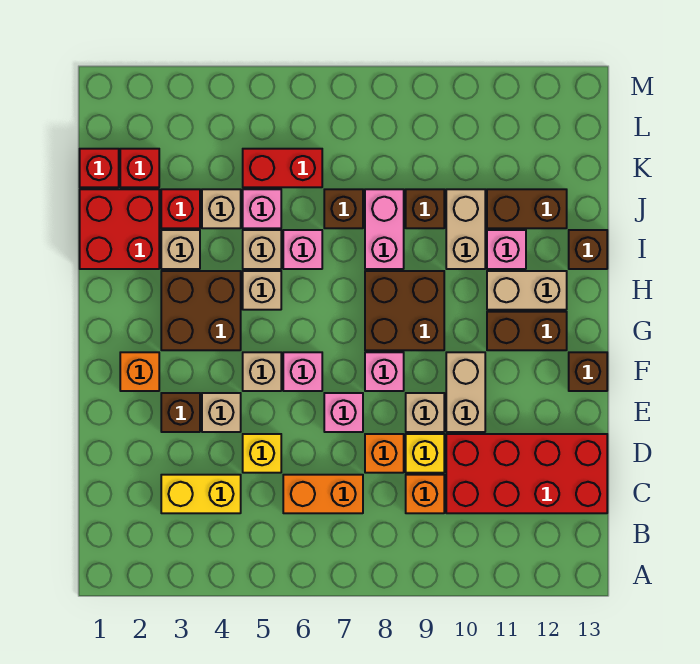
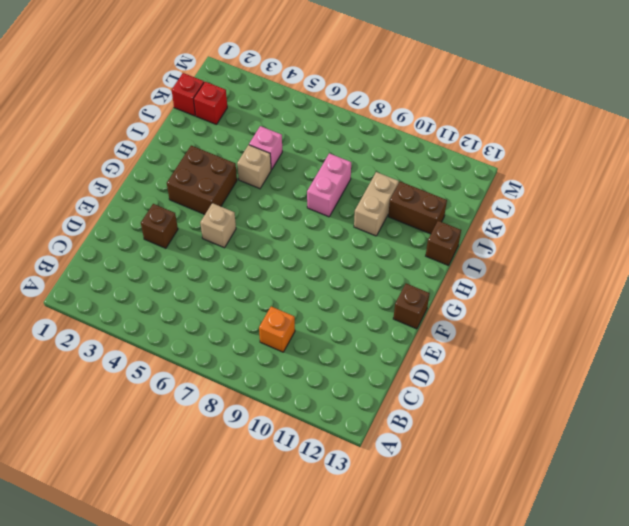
none -> yellow 1x2 brick [161,475,241,513]
none -> orange 1x2 brick [283,475,363,513]
none -> red 2x4 brick [446,434,607,513]
none -> yellow 1x1 brick [243,434,281,473]

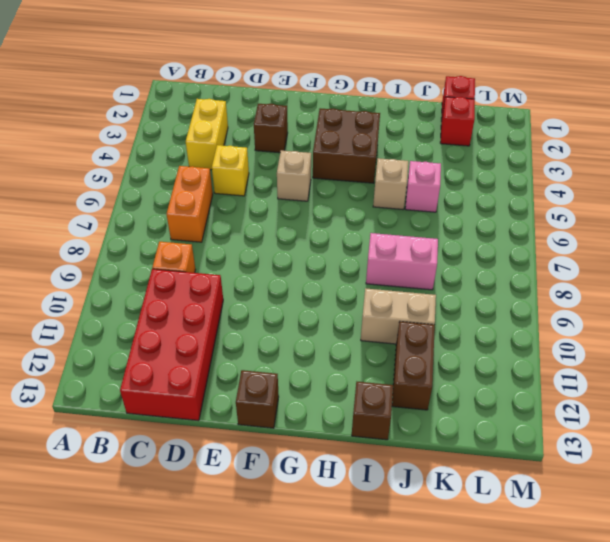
none -> orange 1x1 brick [365,434,404,473]
none -> yellow 1x1 brick [406,434,444,473]
none -> tan 1x1 brick [202,393,241,432]
none -> pink 1x1 brick [324,393,363,432]

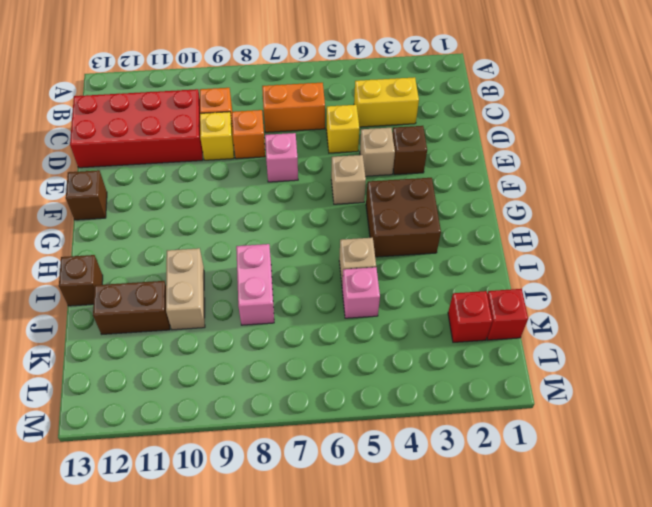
none -> tan 1x1 brick [406,393,444,432]
none -> tan 1x2 brick [446,352,485,432]
none -> orange 1x1 brick [120,352,159,391]
none -> pink 1x1 brick [283,352,322,391]

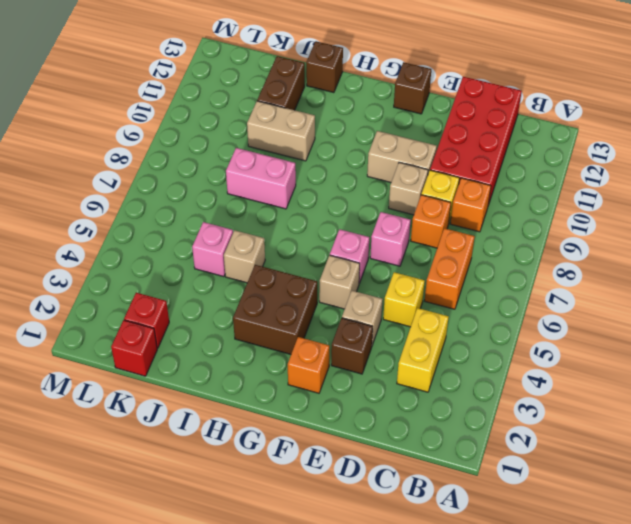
none -> pink 1x1 brick [365,352,404,391]
none -> brown 2x2 brick [365,271,444,350]
none -> brown 1x2 brick [487,312,567,350]
none -> tan 1x1 brick [243,271,281,310]

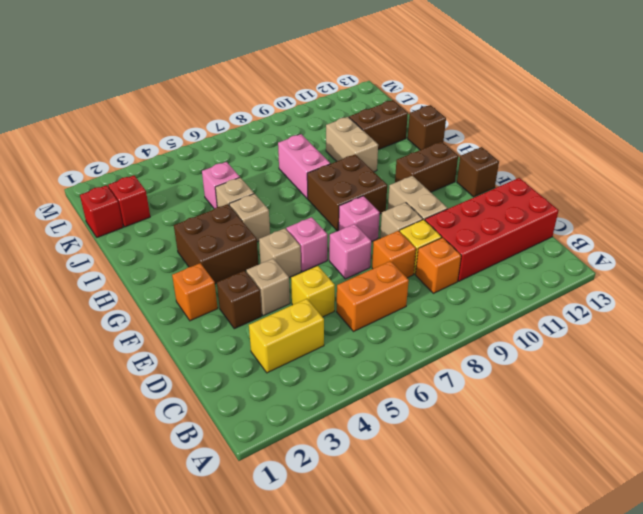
none -> tan 1x2 brick [487,271,567,310]
none -> red 2x2 brick [80,189,159,269]
none -> tan 1x1 brick [161,230,200,269]
none -> pink 1x1 brick [283,230,322,269]

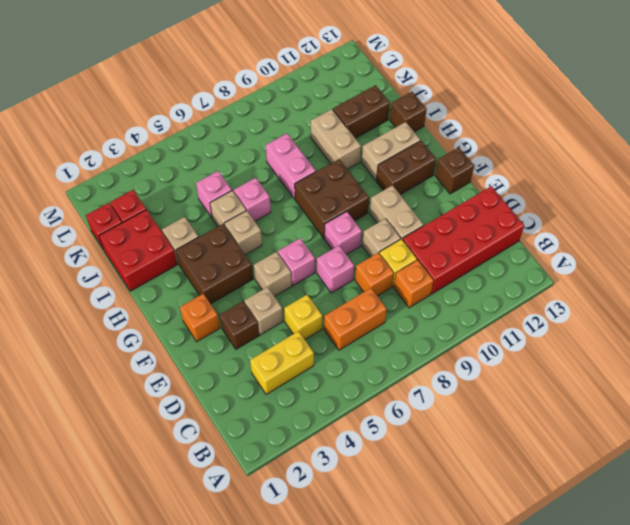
none -> pink 1x1 brick [487,230,526,269]
none -> red 1x1 brick [161,189,200,228]
none -> tan 1x1 brick [202,189,241,228]
none -> brown 1x1 brick [324,189,363,228]

